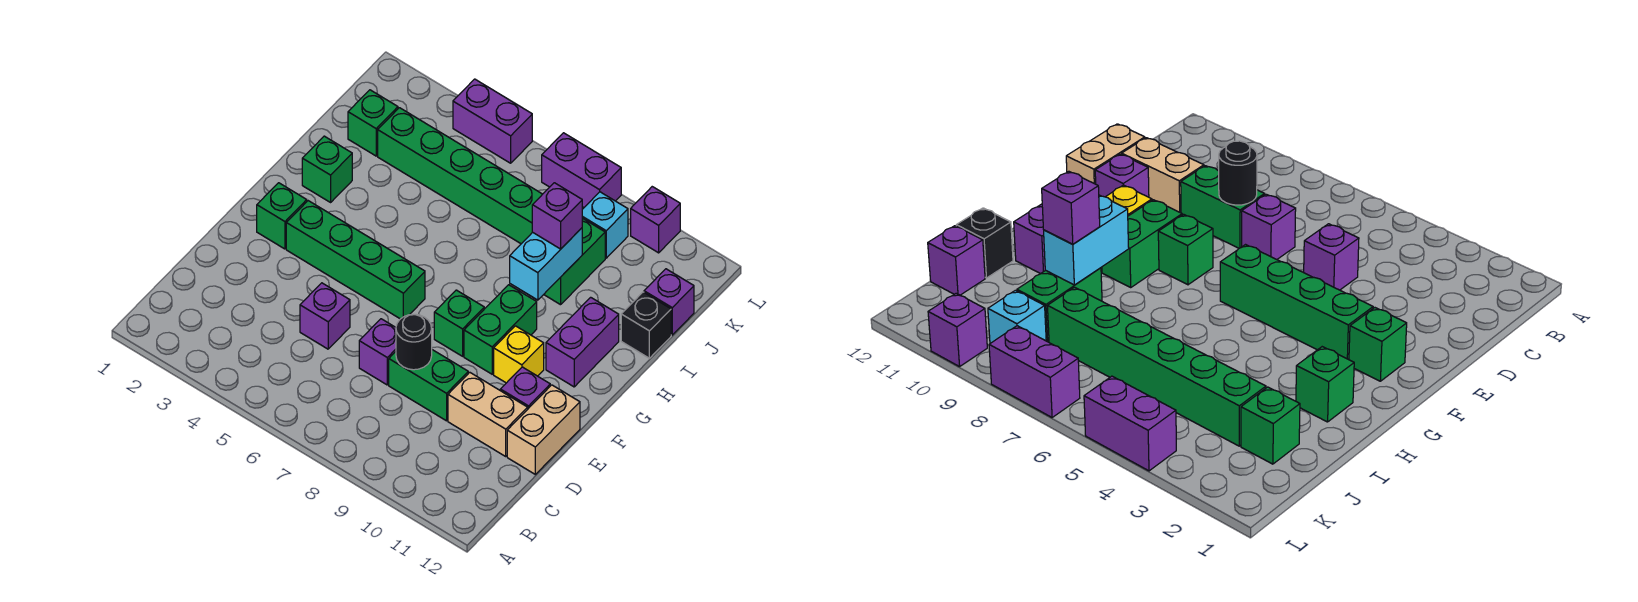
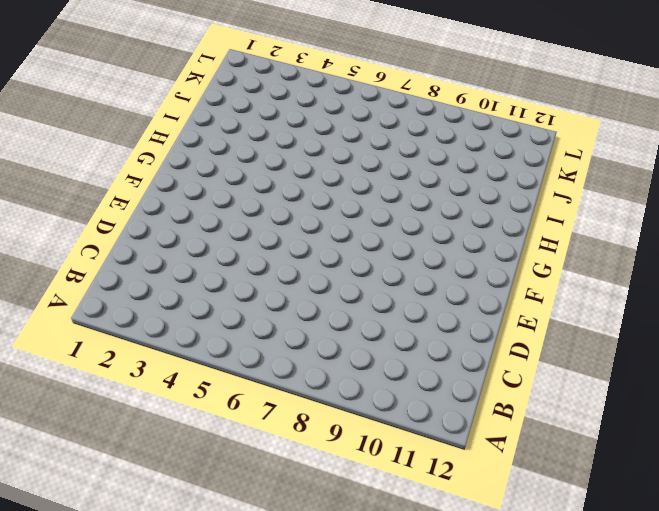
none -> purple 1x1 brick [300,283,350,349]
none -> purple 1x1 brick [359,319,396,385]
none -> green 1x2 brick [389,350,468,421]

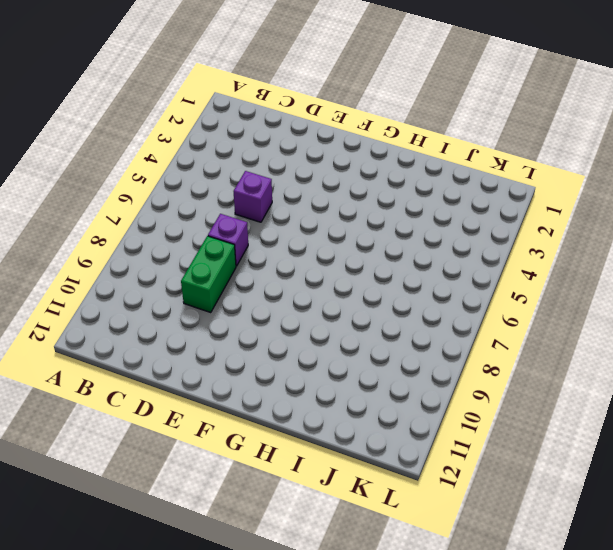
none -> tan 1x2 brick [448,372,528,456]
none -> tan 1x2 brick [507,385,580,474]
none -> purple 1x1 brick [500,367,550,409]

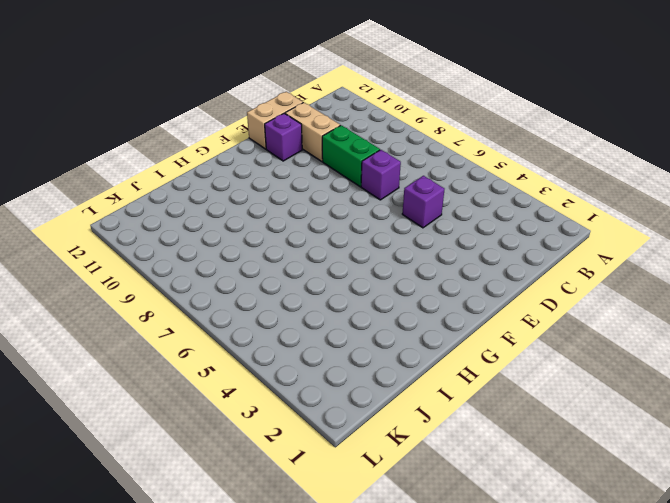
none -> green 1x1 brick [257,183,307,249]
none -> green 1x4 brick [286,201,425,319]
none -> green 1x1 brick [434,290,484,356]

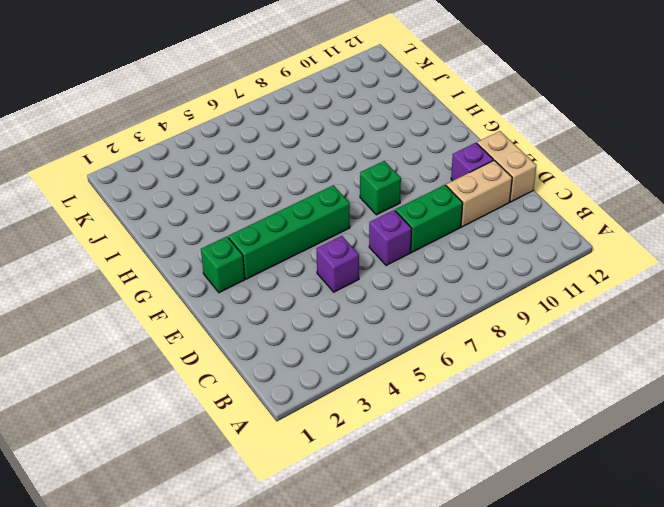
none -> green 1x2 brick [464,285,537,374]
none -> yellow 1x1 brick [494,326,544,383]
none -> purple 1x2 brick [546,297,619,387]

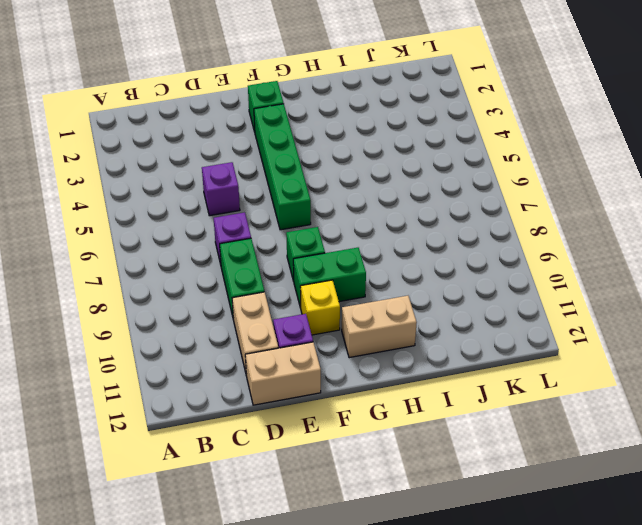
tan 1x2 brick [342,296,417,358] -> purple 1x2 brick [546,297,619,387]
none -> green 1x1 brick [302,136,352,202]
none -> green 1x2 brick [544,218,605,305]
none -> black 1x1 brick [621,292,671,358]

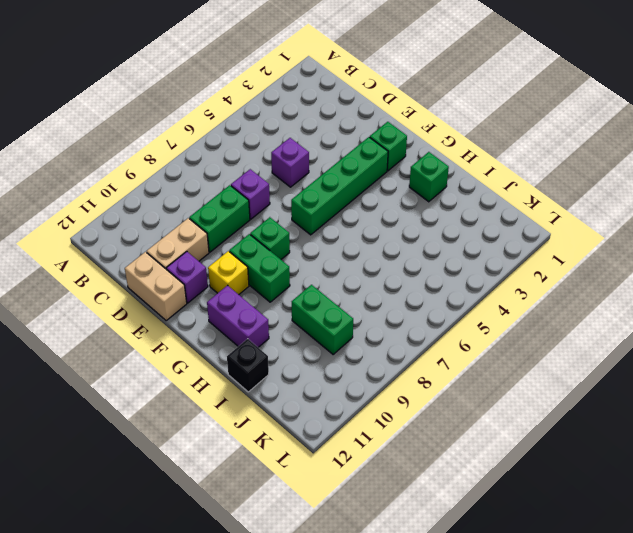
none -> green 1x1 brick [348,90,398,156]
none -> green 1x6 brick [378,108,542,244]
none -> purple 1x1 brick [644,269,694,335]

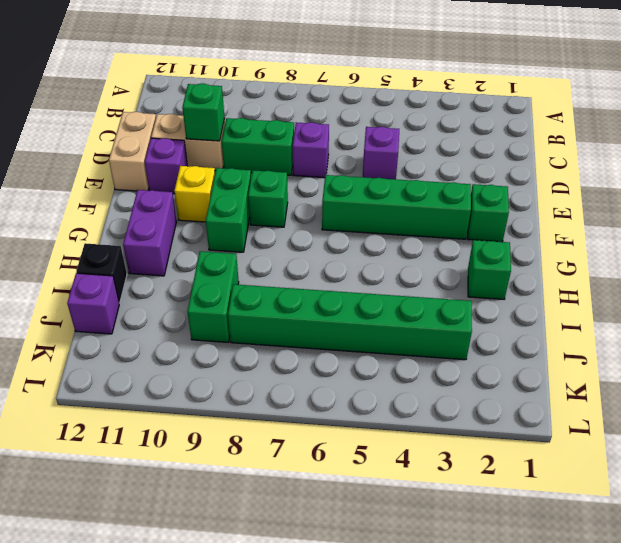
green 1x1 brick [182,83,225,141] -> green 1x1 brick moved to [348,90,398,156]
none -> cyan 1x1 brick [582,192,628,258]
none -> purple 1x2 brick [453,79,532,163]
none -> purple 1x2 brick [542,133,621,208]

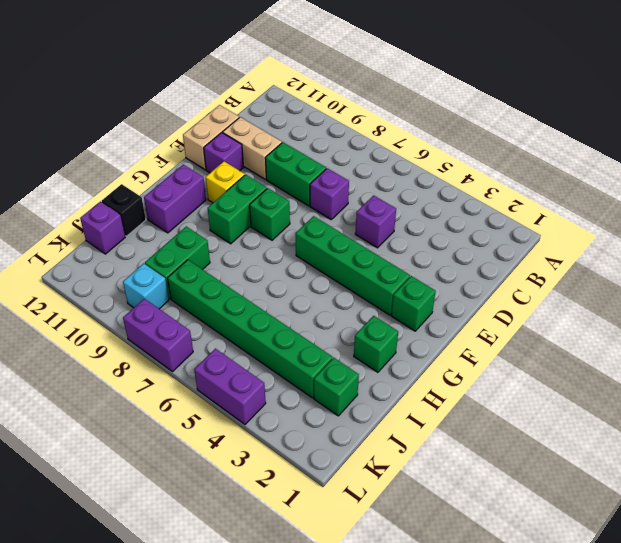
none -> purple 1x1 brick [631,187,680,253]
none -> black 1x1 round brick [396,314,432,370]
none -> cyan 1x2 brick [510,228,582,300]

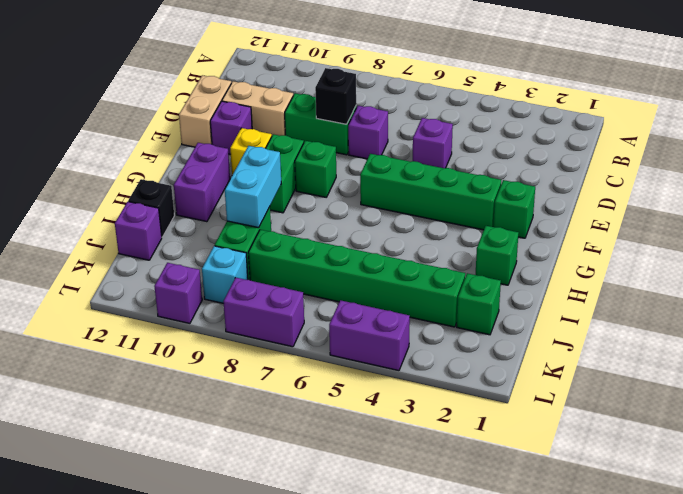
black 1x1 brick [315,68,356,124] -> black 1x1 round brick [396,314,432,370]
none -> purple 1x1 brick [532,183,582,249]

